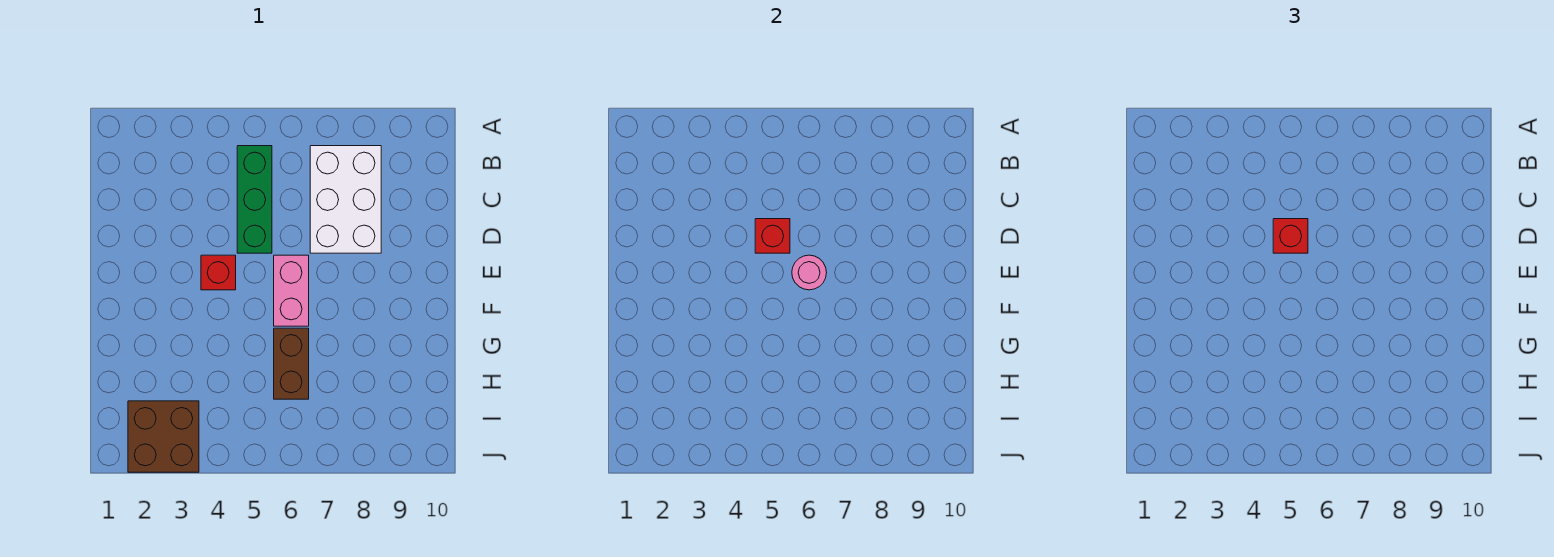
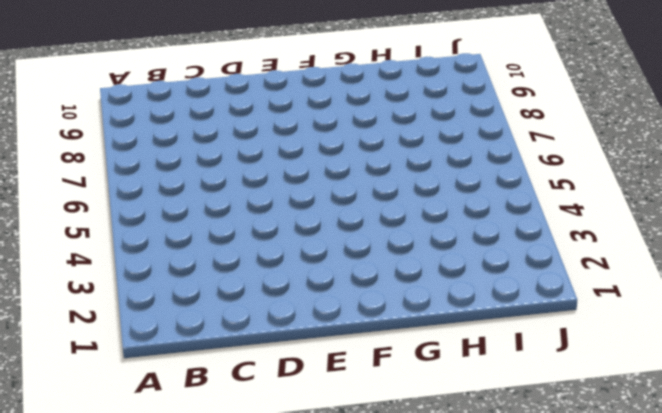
none -> green 1x3 brick [237,146,272,253]
none -> white 2x3 brick [310,146,381,253]

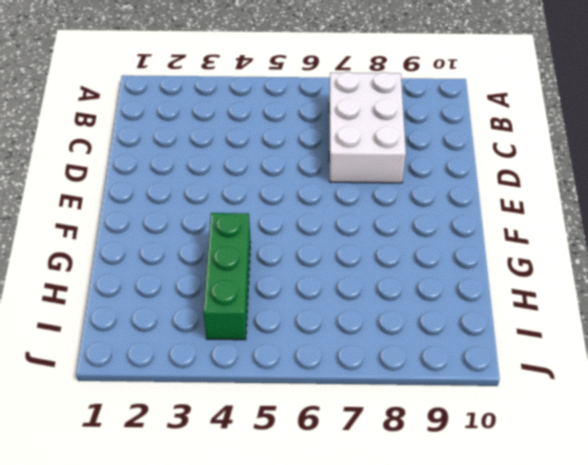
green 1x3 brick [203,213,251,340] -> green 1x3 brick moved to [237,146,272,253]
none -> red 1x1 brick [201,255,236,290]
none -> pink 1x2 brick [274,255,309,326]

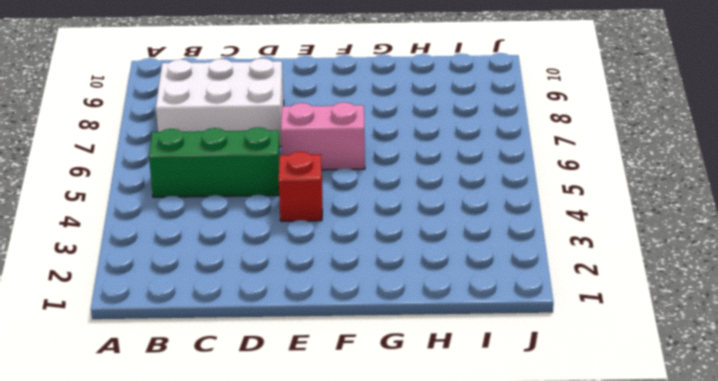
none -> brown 1x2 brick [274,328,309,399]
none -> brown 2x2 brick [128,401,199,472]

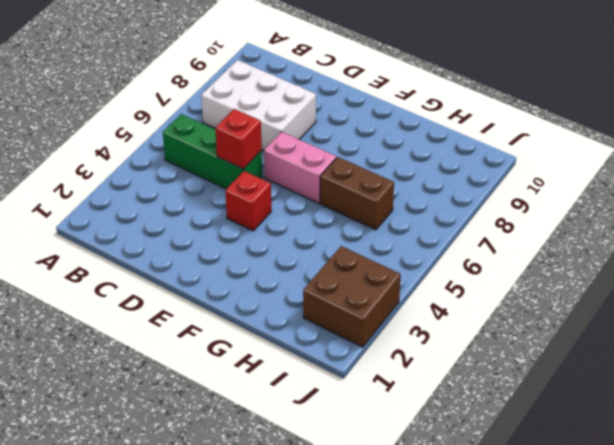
none -> pink 1x1 round brick [792,255,827,290]
none -> red 1x1 brick [1273,219,1308,253]

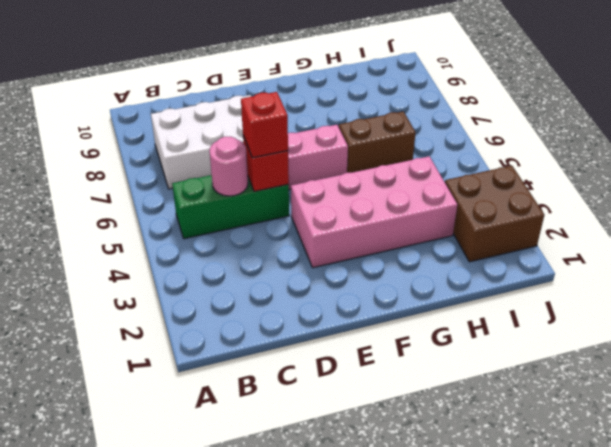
pink 1x1 round brick [209,137,248,196] -> pink 1x1 round brick moved to [792,255,827,290]
pink 2x4 brick [291,156,457,268] -> red 1x1 brick [201,255,236,290]

